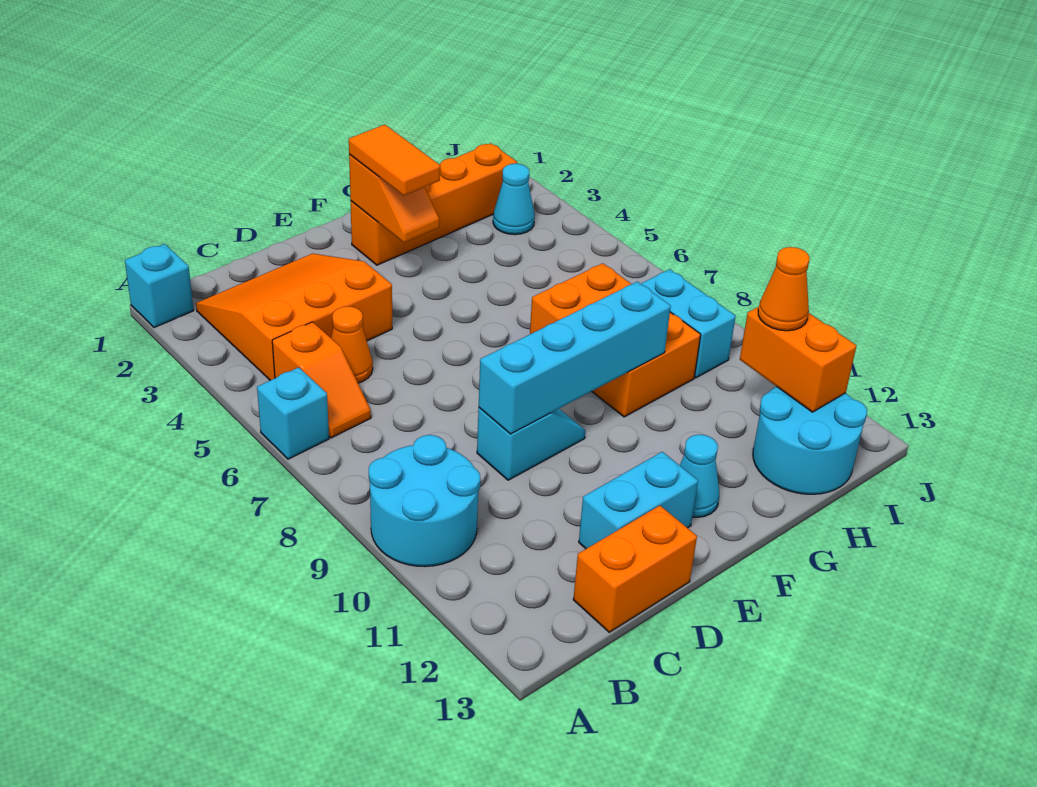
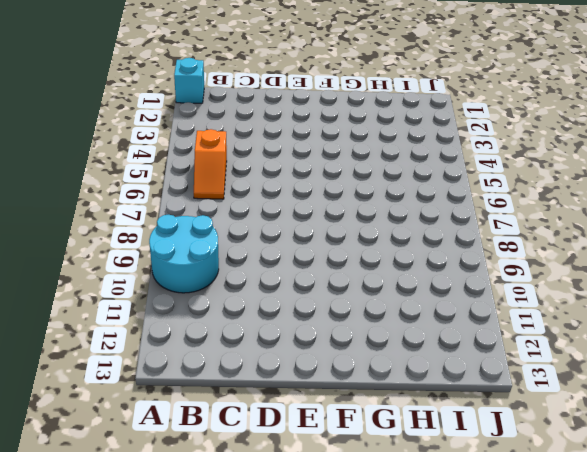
none -> cyan 1x1 brick [257,367,329,459]
none -> orange 3x3 slope [196,254,392,380]
none -> orange 1x1 cone [331,306,373,383]

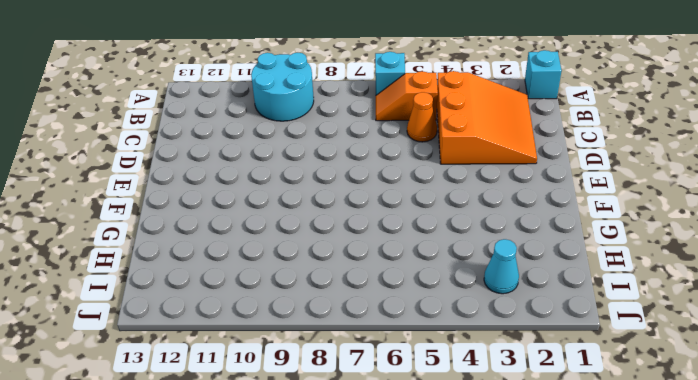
none -> orange 1x2 brick [573,506,697,632]
none -> cyan 1x2 slope [477,408,585,480]
none -> cyan 1x2 brick [579,452,698,549]

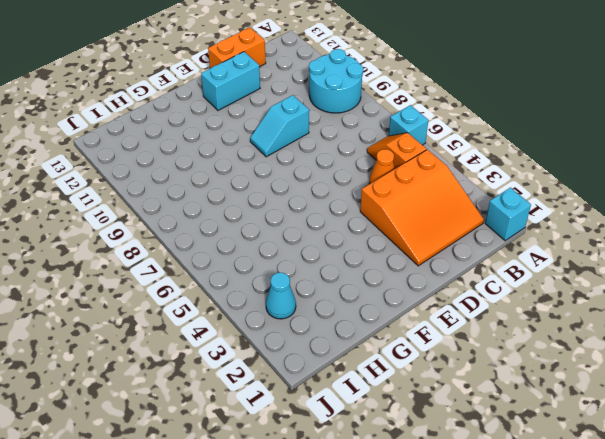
none -> orange 1x4 brick [351,143,517,265]
none -> cyan 1x1 cone [680,435,719,517]
none -> orange 2x3 brick [530,263,701,417]

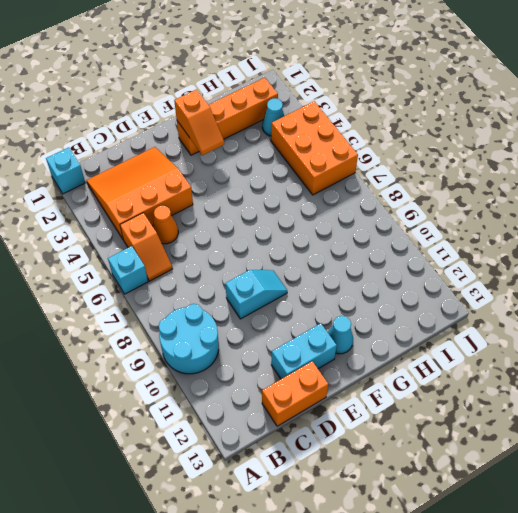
orange 2x3 brick [271,101,358,195] -> orange 2x3 brick moved to [530,263,701,417]
none -> cyan 2x2 round brick [753,387,867,494]
none -> cyan 1x2 brick [641,269,736,378]
none -> cyan 1x4 brick [479,282,671,434]

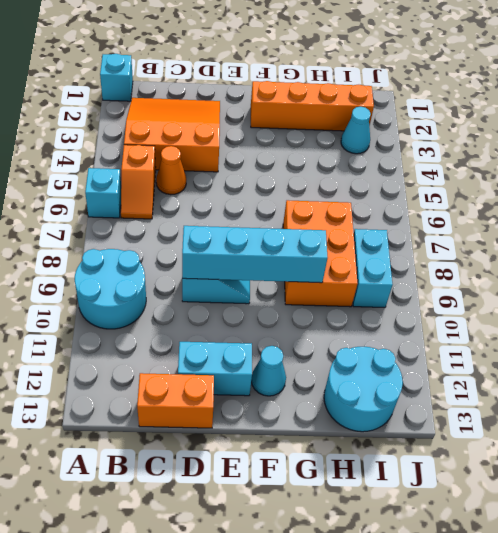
none -> orange 1x2 slope [349,155,440,243]
none -> orange 1x2 brick [740,307,856,412]
none -> orange 1x2 tile [349,125,440,196]

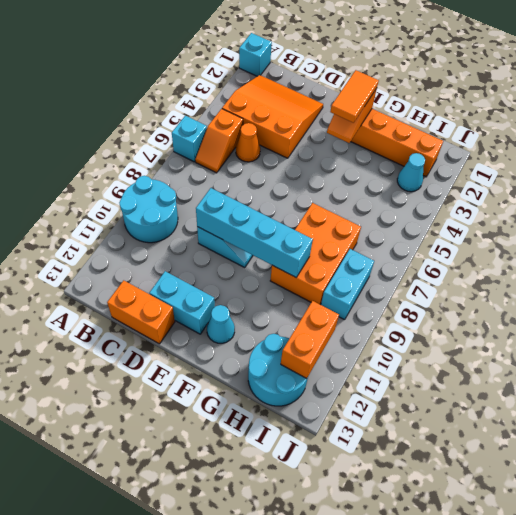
none -> orange 1x1 cone [758,247,810,331]

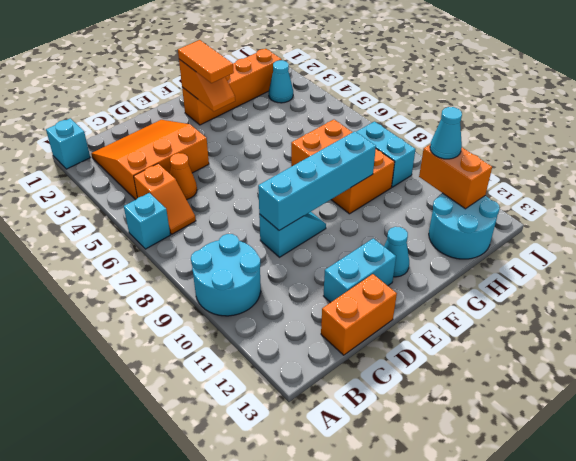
cyan 1x1 cone [430,107,462,159] -> orange 1x1 cone [758,247,810,331]

